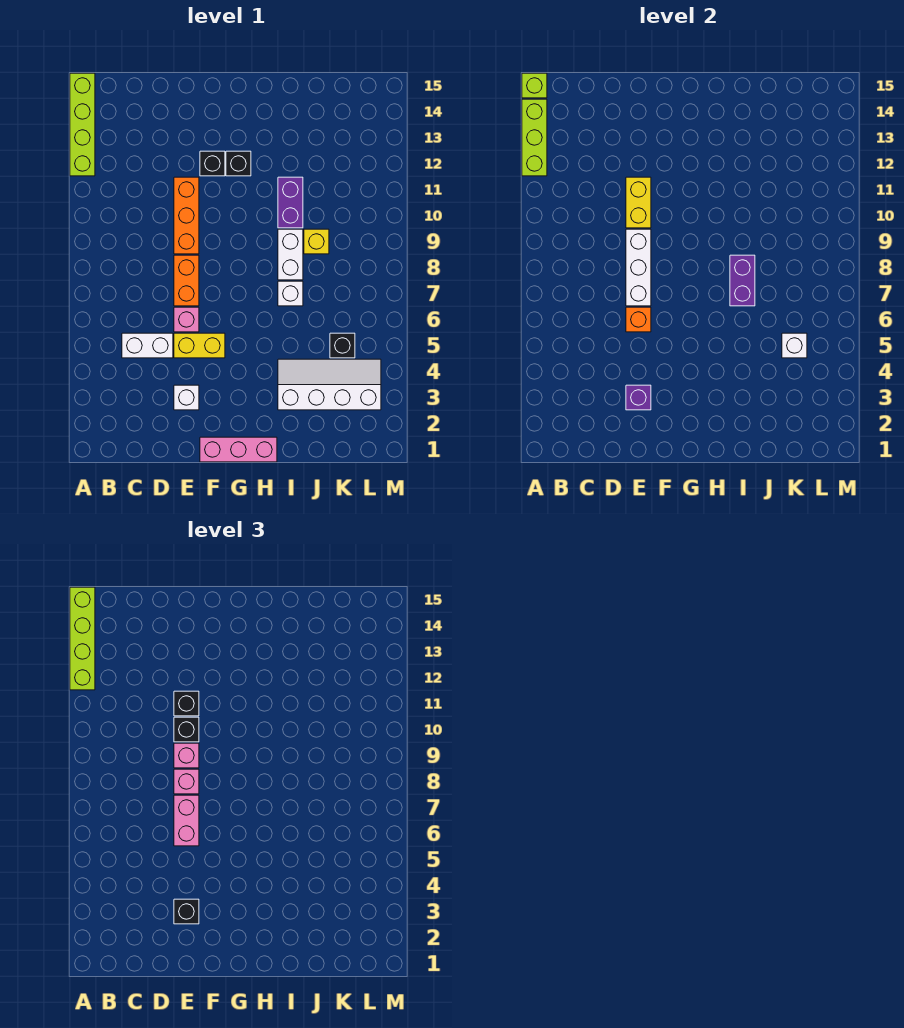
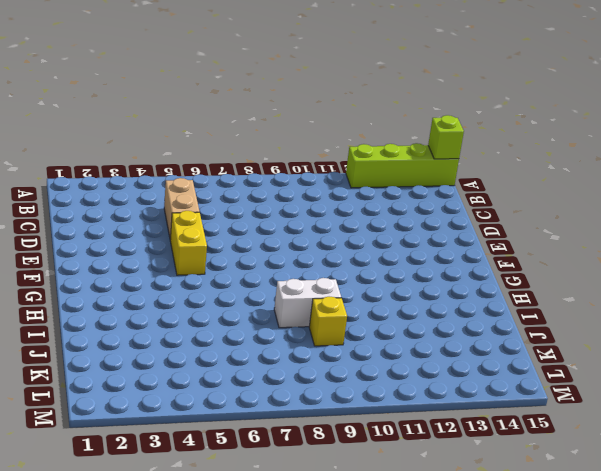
tan 1x2 brick [164,178,200,239] -> white 1x2 brick [122,333,173,358]
none -> white 1x1 brick [174,385,199,410]
none -> pink 1x1 brick [174,307,199,332]
none -> orange 1x2 brick [174,255,199,306]
none -> orange 1x3 brick [174,177,199,254]

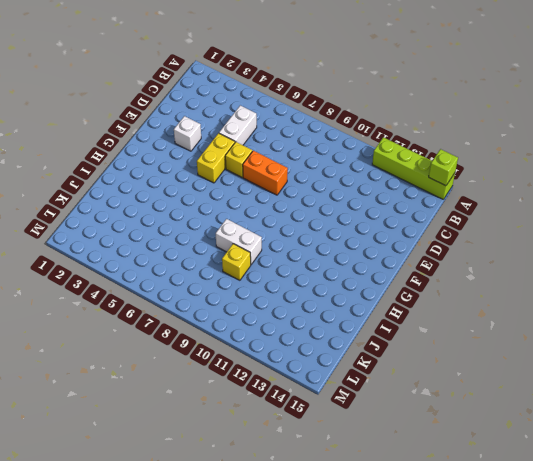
yellow 1x1 brick [225,142,252,177] -> pink 1x1 brick [174,307,199,332]
none -> orange 1x3 brick [174,177,199,254]
none -> pink 1x3 brick [200,437,277,462]
none -> black 1x1 brick [200,151,225,176]
none -> black 1x1 brick [226,151,251,176]

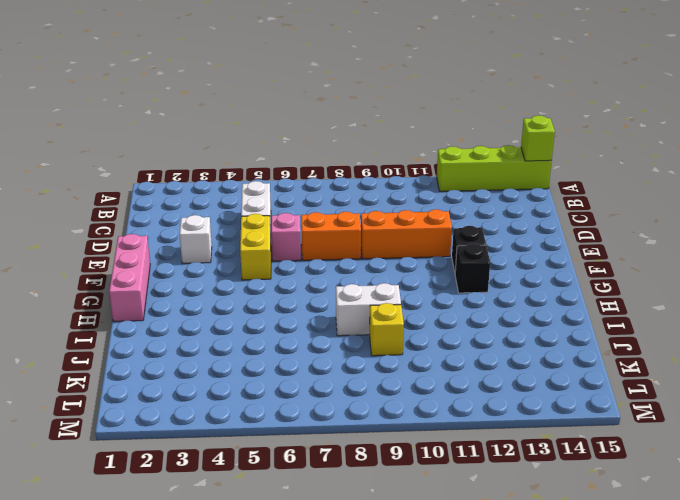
none -> white 2x4 slope [278,359,381,410]
none -> white 1x1 brick [278,281,303,306]
none -> purple 1x2 brick [278,177,303,228]
none -> black 1x1 brick [330,333,355,358]

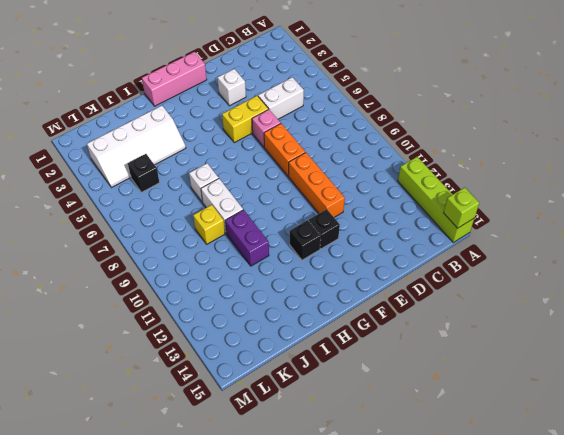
none -> lime 1x3 brick [522,99,547,176]
none -> purple 1x1 brick [626,385,651,410]
none -> orange 1x1 brick [626,307,651,332]
none -> white 1x3 brick [626,229,651,306]

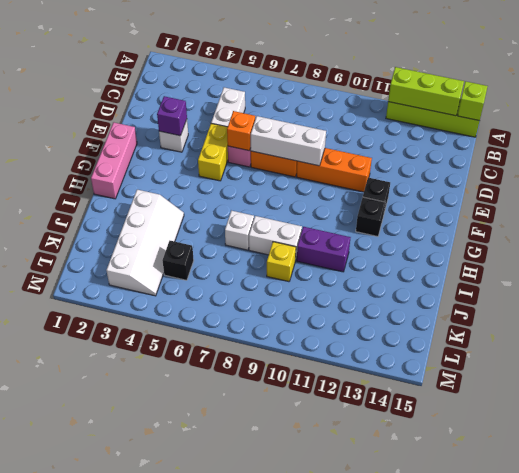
none -> yellow 1x2 brick [626,177,651,228]
none -> purple 1x2 brick [730,255,755,306]
none -> white 1x1 brick [782,333,807,358]
none -> lime 1x4 brick [70,587,95,690]

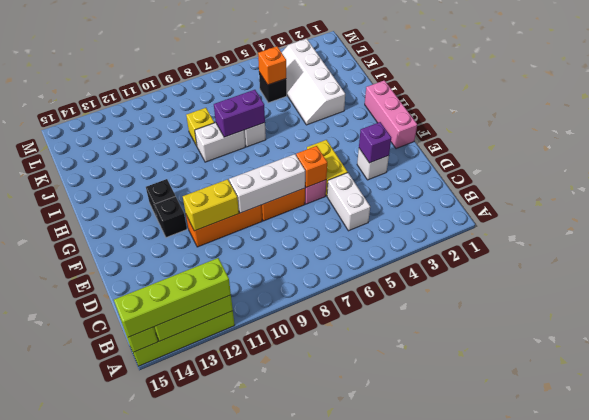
orange 1x1 brick [258,46,286,85] -> white 1x1 brick [782,333,807,358]
none -> purple 1x2 brick [278,177,303,228]
none -> black 1x1 brick [174,899,199,924]
none -> pink 1x2 brick [174,795,199,846]
none -> pink 1x1 brick [174,769,199,794]

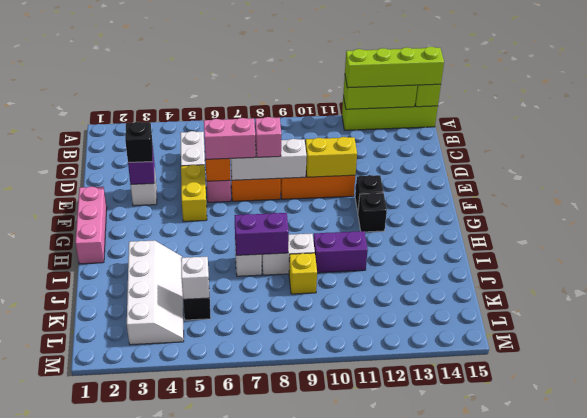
none -> pink 1x1 brick [174,743,199,768]
none -> black 1x1 brick [174,717,199,742]
none -> black 1x1 brick [174,691,199,716]

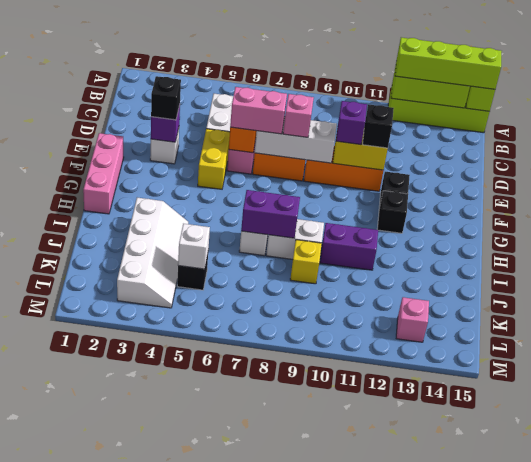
purple 1x1 brick [336,101,367,145] -> black 1x1 brick [174,717,199,742]
pink 1x1 brick [396,297,429,342] -> pink 1x1 brick moved to [174,743,199,768]

